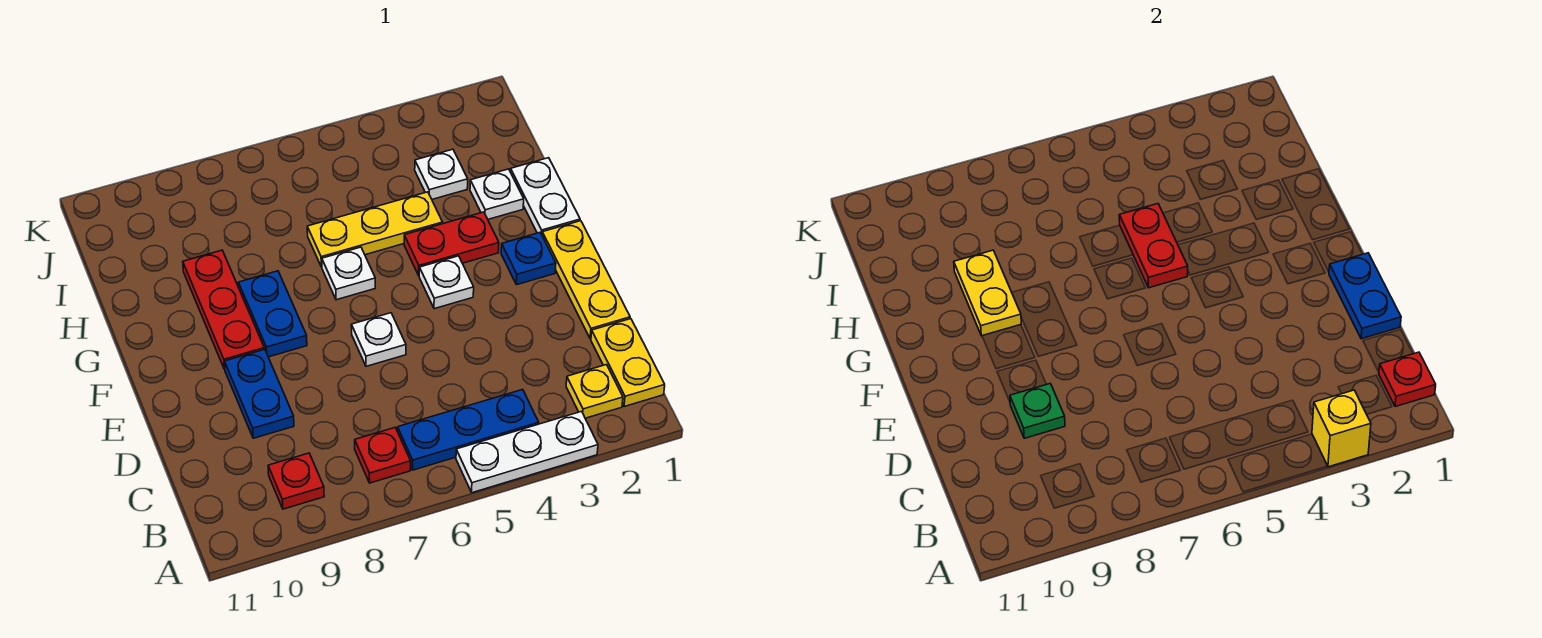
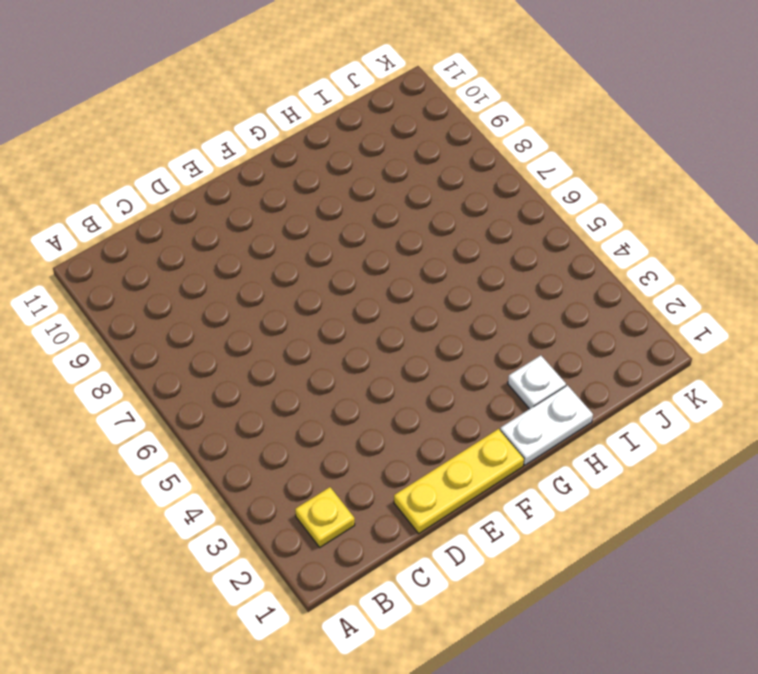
none -> white 1x3 plate [456,411,598,493]
none -> yellow 1x2 plate [591,319,665,407]
none -> blue 1x3 plate [398,390,539,470]

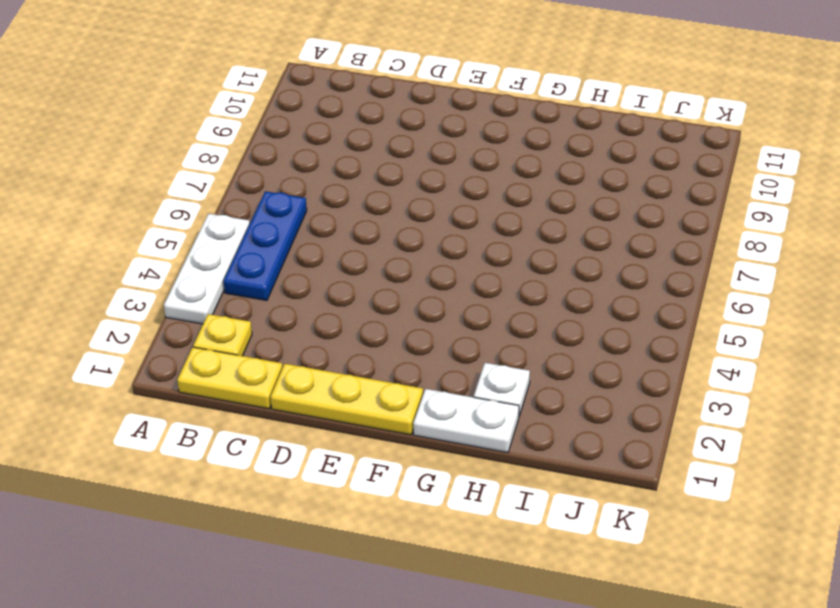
none -> red 1x1 plate [355,428,411,483]
none -> red 1x1 plate [268,453,324,509]
none -> blue 1x2 plate [225,349,294,438]

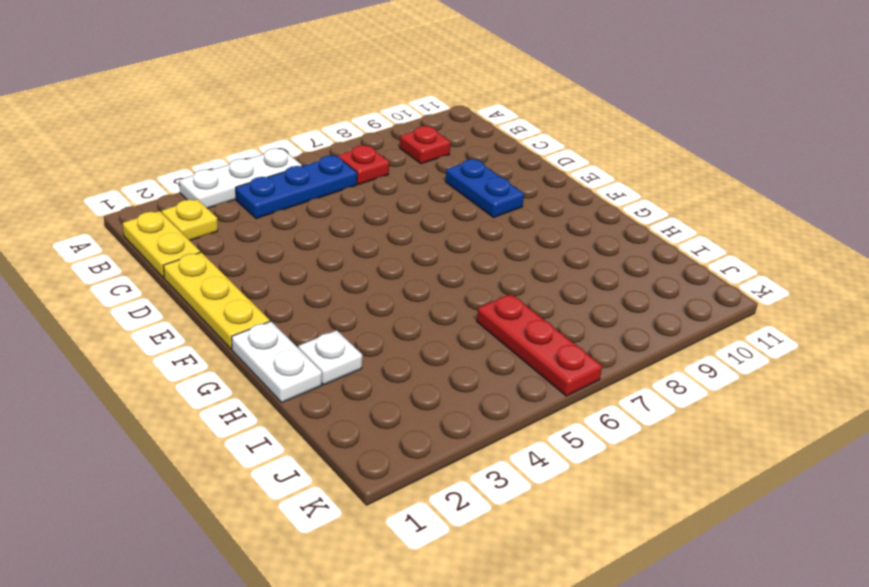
red 1x3 plate [477,294,602,396] -> red 1x3 plate moved to [183,250,264,369]
none -> white 1x1 plate [351,313,406,366]
none -> blue 1x1 plate [501,233,556,285]
none -> white 1x1 plate [419,256,474,309]

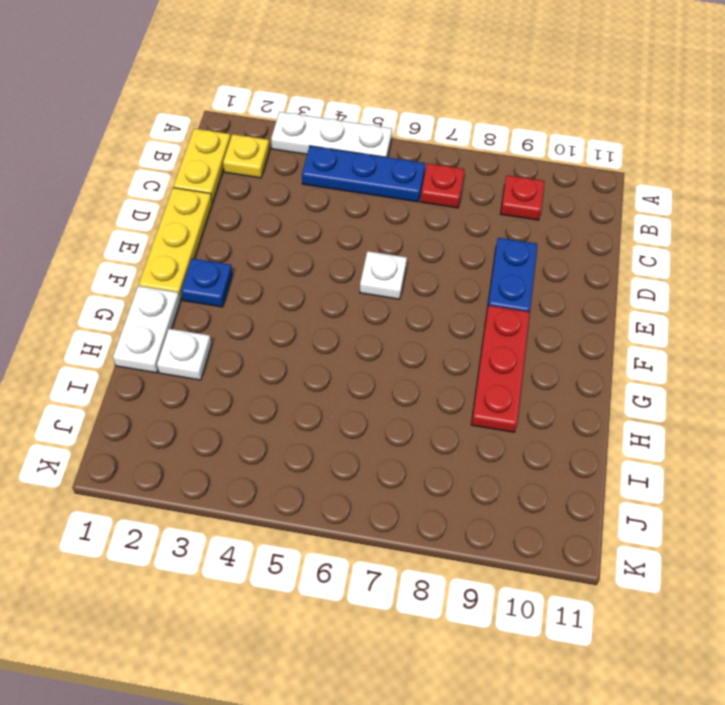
none -> white 1x1 plate [419,256,474,309]
none -> blue 1x2 plate [238,271,307,357]
none -> red 1x2 plate [404,212,499,275]

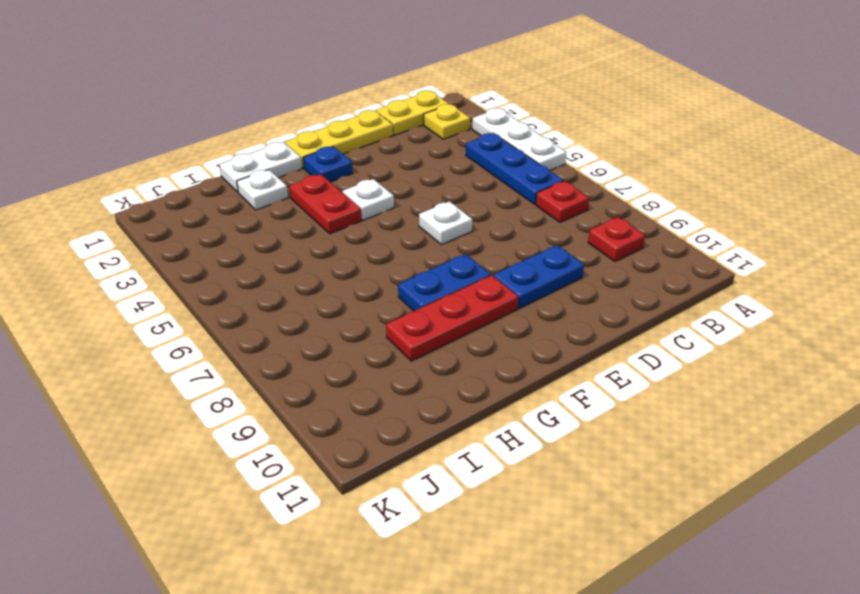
none -> white 1x1 plate [322,247,375,300]
none -> yellow 1x3 plate [307,192,443,267]
none -> white 1x1 plate [415,149,468,199]

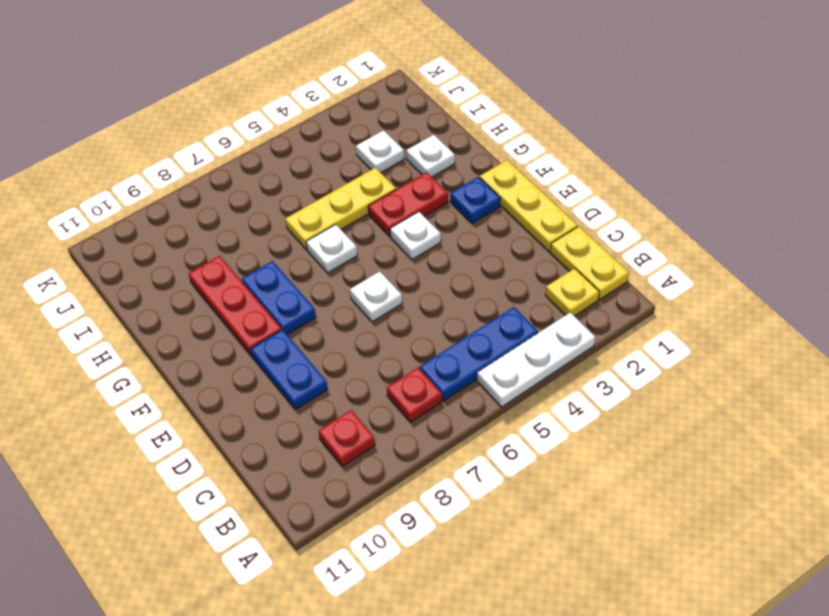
none -> white 1x2 plate [511,158,580,234]
none -> yellow 1x1 brick [1312,390,1371,467]
none -> red 1x1 plate [1379,352,1436,407]

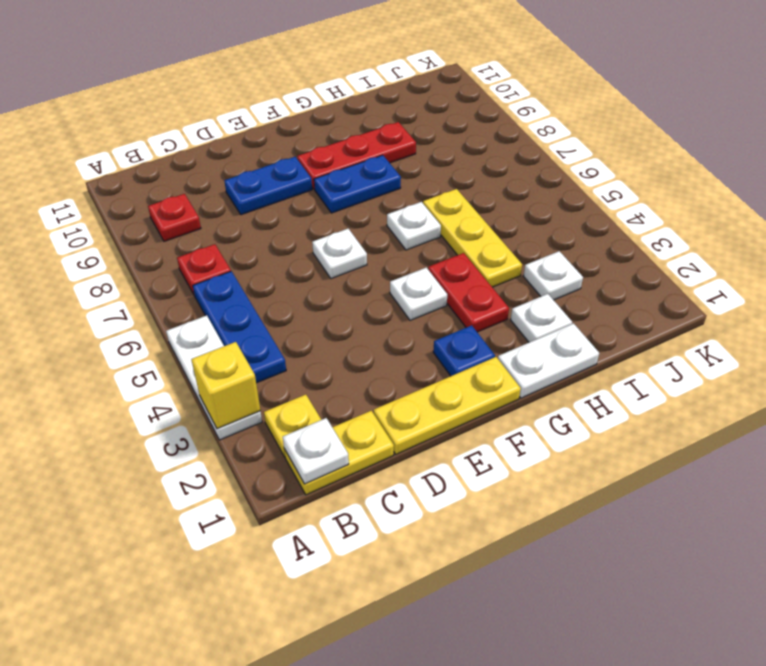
white 1x1 plate [283,418,349,484] -> red 1x1 plate [1379,352,1436,407]
none -> blue 1x2 plate [1329,253,1401,339]
none -> green 1x1 plate [1010,384,1065,438]
none -> red 1x2 plate [1119,204,1188,288]

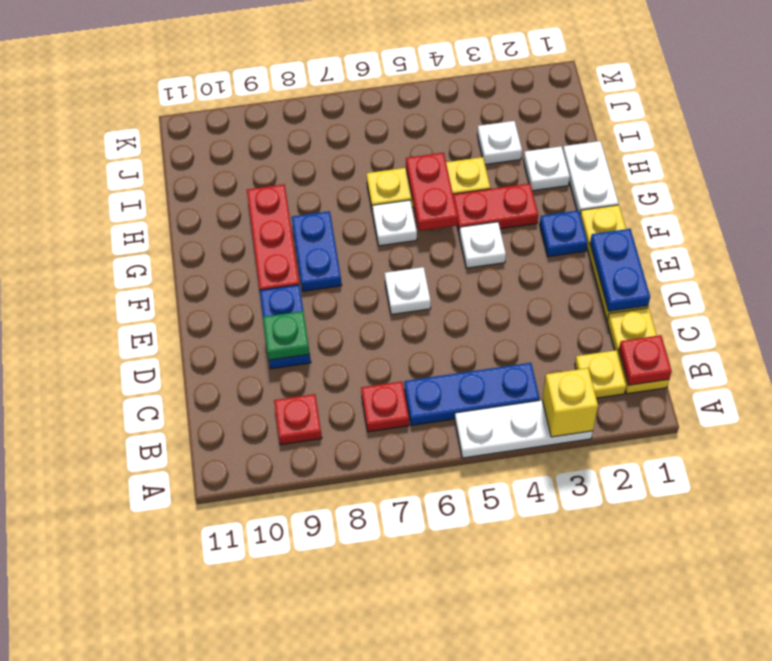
none -> yellow 1x2 plate [954,250,1021,336]

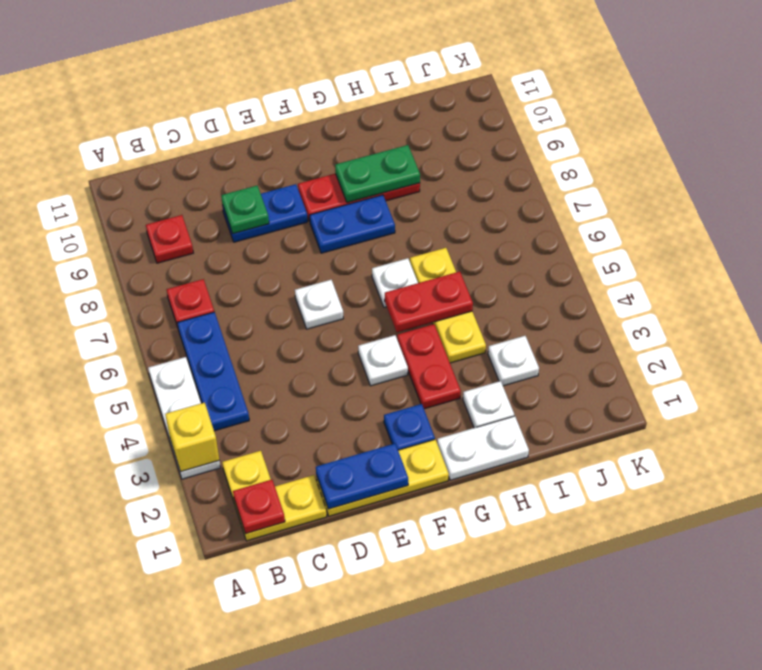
green 1x2 plate [335,145,420,203] -> yellow 1x2 plate [954,250,1021,336]

